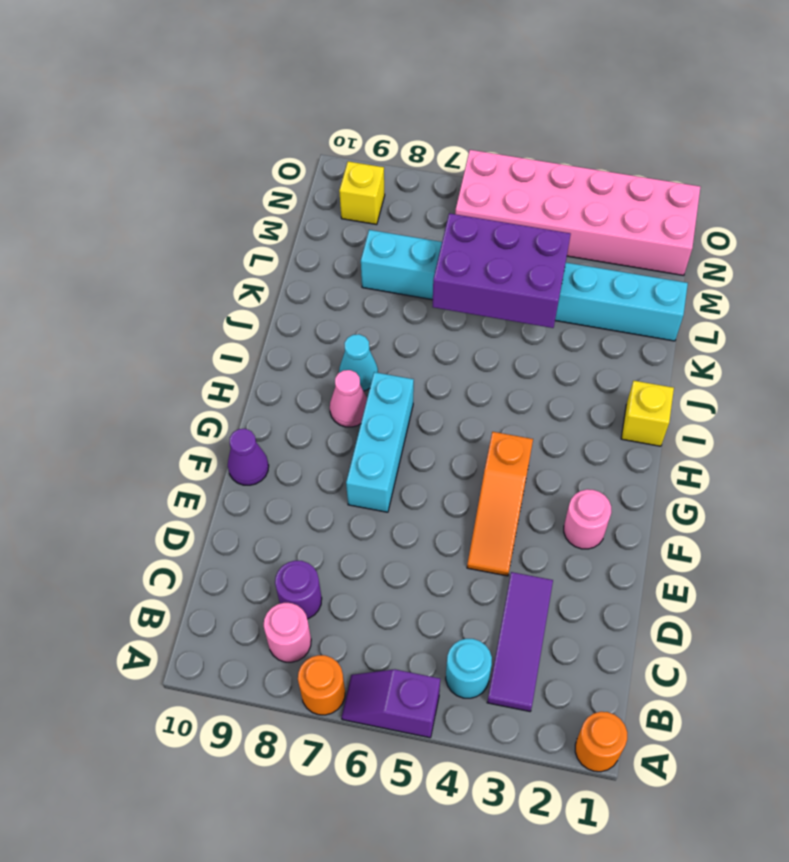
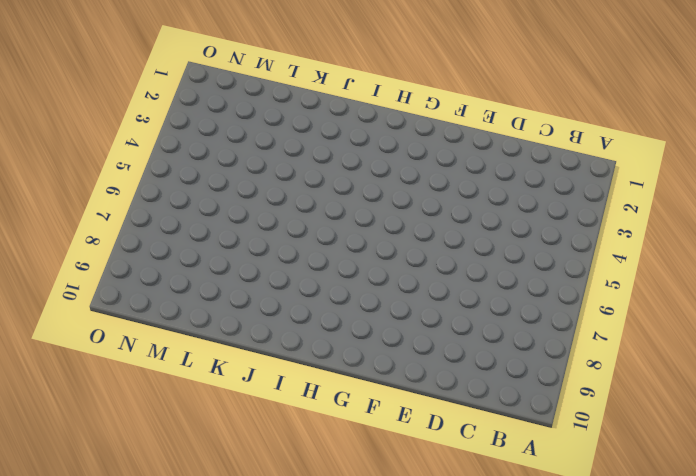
none -> orange 1x1 round brick [575,712,627,772]
none -> purple 1x2 slope [342,669,440,738]
none -> orange 1x1 round brick [298,655,345,715]

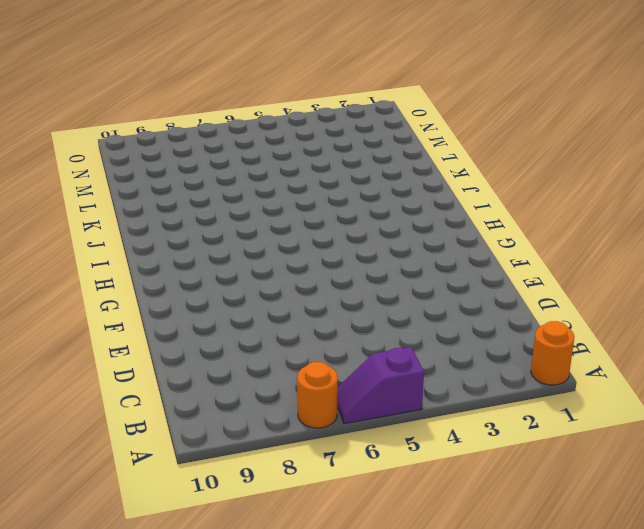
none -> purple 1x3 tile [487,572,553,711]
none -> cyan 1x1 round brick [446,639,492,698]
none -> pink 1x1 round brick [264,603,311,662]

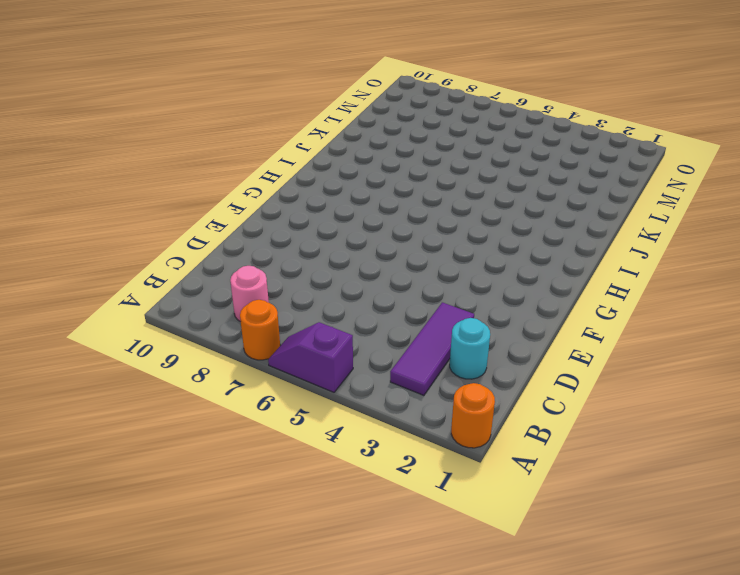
cyan 1x1 round brick [450,318,490,379] -> cyan 1x1 round brick moved to [446,639,492,698]
none -> purple 1x1 round brick [275,561,322,619]
none -> orange 1x3 slope [467,432,533,576]
none -> pink 1x1 round brick [564,489,611,549]

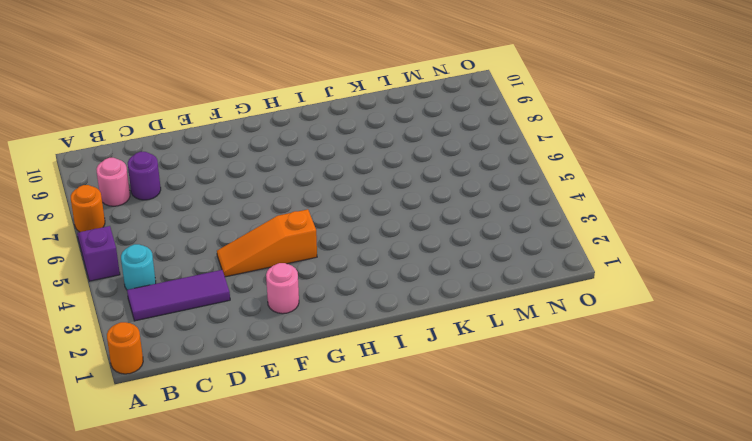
none -> cyan 1x3 brick [346,372,414,512]
none -> purple 1x1 cone [228,429,269,485]
none -> pink 1x1 cone [330,370,367,427]

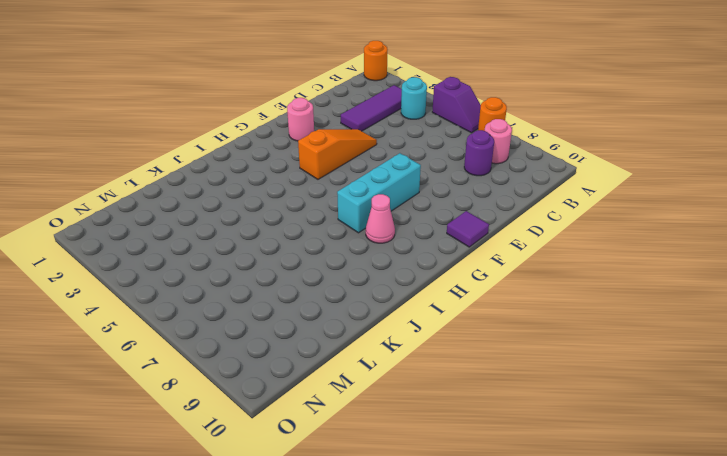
purple 1x1 tile [447,211,489,247] -> purple 1x1 cone [228,429,269,485]
none -> yellow 1x1 brick [621,381,674,446]
none -> cyan 1x1 cone [339,334,378,391]
none -> cyan 1x8 brick [361,230,688,341]

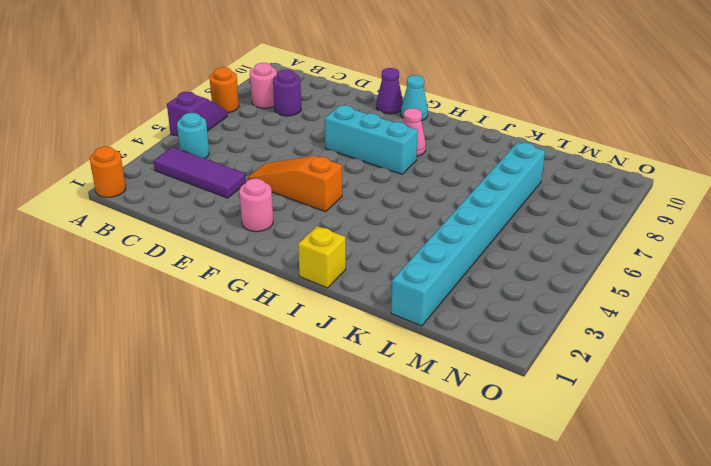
cyan 1x1 cone [401,75,428,121] -> cyan 1x1 cone moved to [339,334,378,391]
none -> pink 2x6 brick [455,150,701,276]
none -> yellow 1x1 brick [339,161,385,225]
none -> purple 2x3 brick [433,213,571,328]

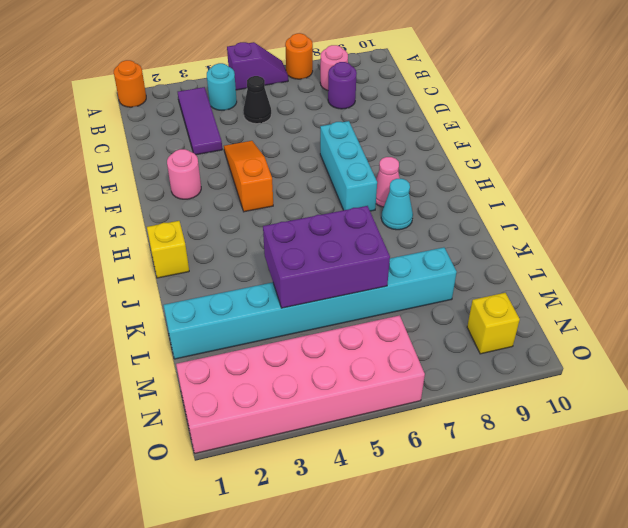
black 1x1 cone [243,76,271,124] -> none
none -> purple 1x1 cone [228,429,269,485]

